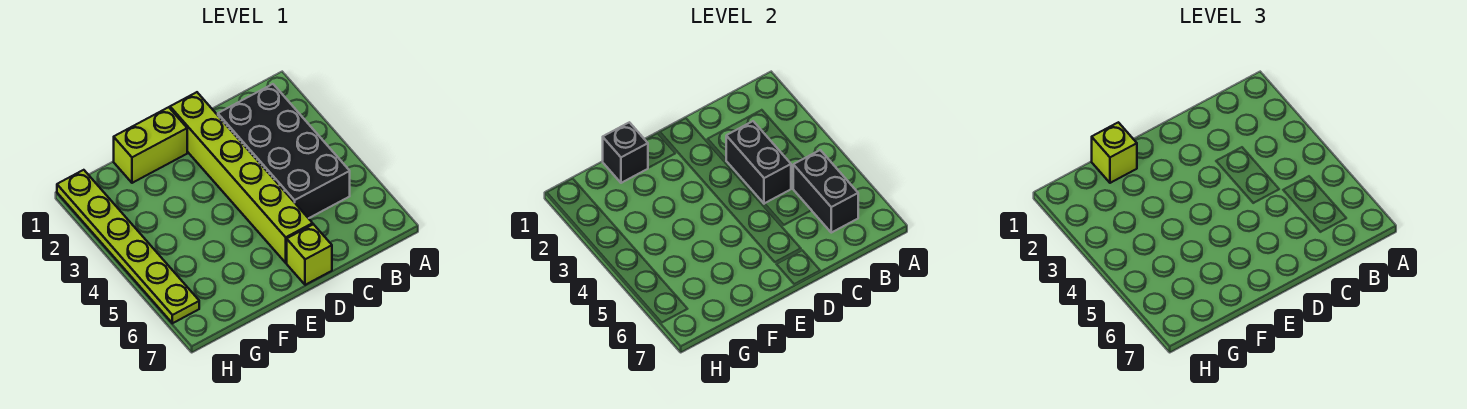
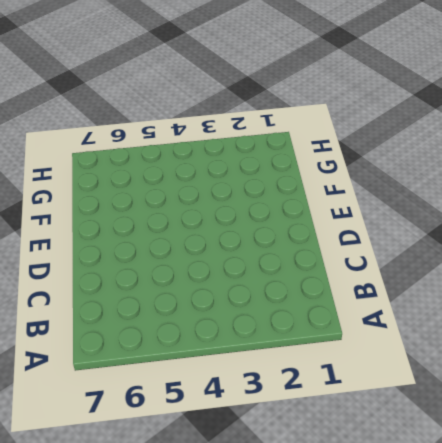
none -> black 2x4 brick [218,84,350,218]
none -> lime 1x6 brick [170,92,313,263]

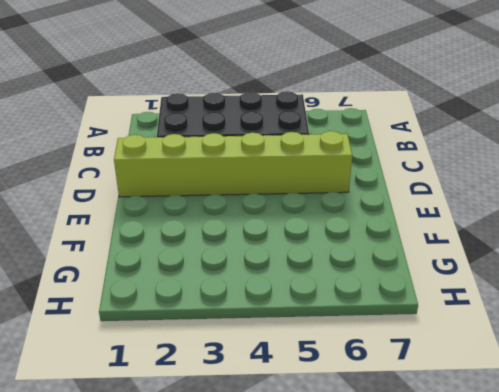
none -> lime 1x1 brick [287,224,332,285]
none -> lime 1x2 brick [114,107,187,183]

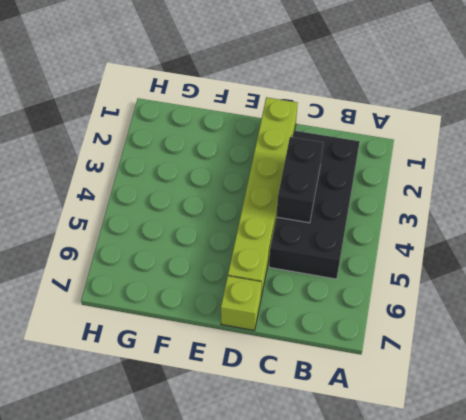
none -> lime 1x2 brick [114,107,187,183]
none -> lime 1x6 plate [57,170,199,323]

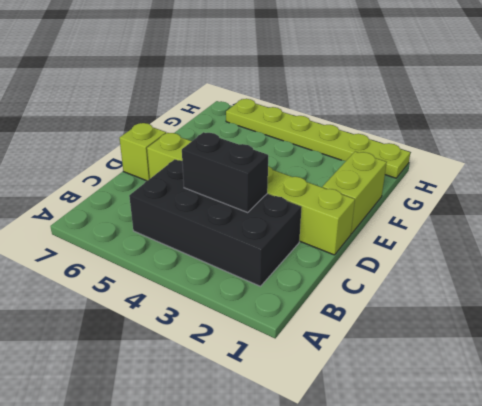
none -> black 1x2 brick [793,150,858,233]
none -> black 1x1 brick [603,122,648,183]

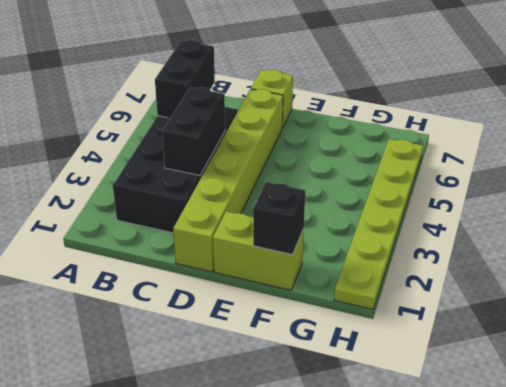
none -> lime 1x1 brick [1092,122,1137,183]

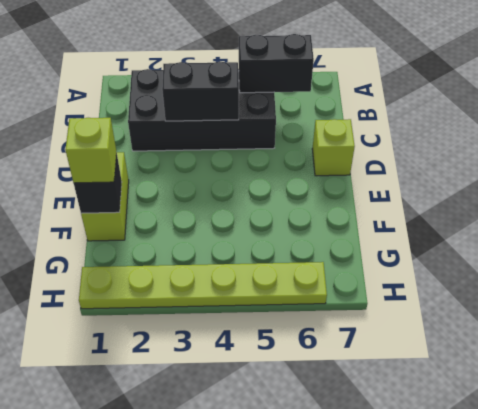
none -> lime 1x6 brick [170,92,313,263]

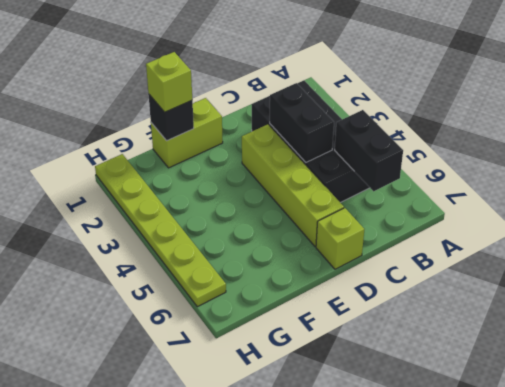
lime 1x4 brick [242,124,344,247] -> lime 1x6 brick [170,92,313,263]

